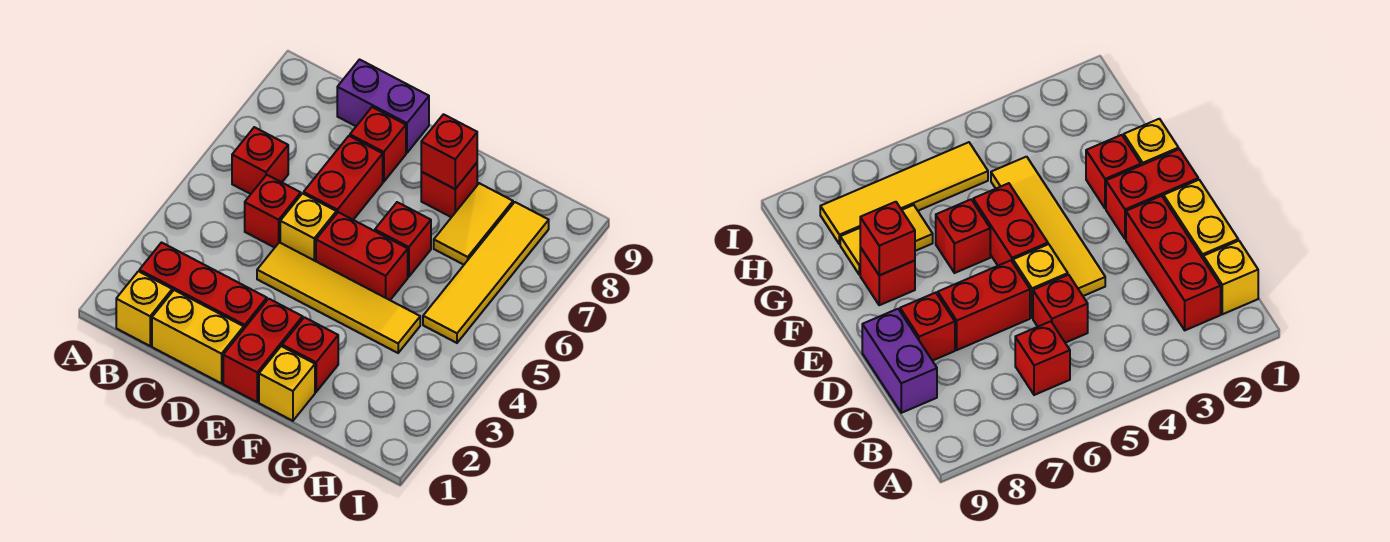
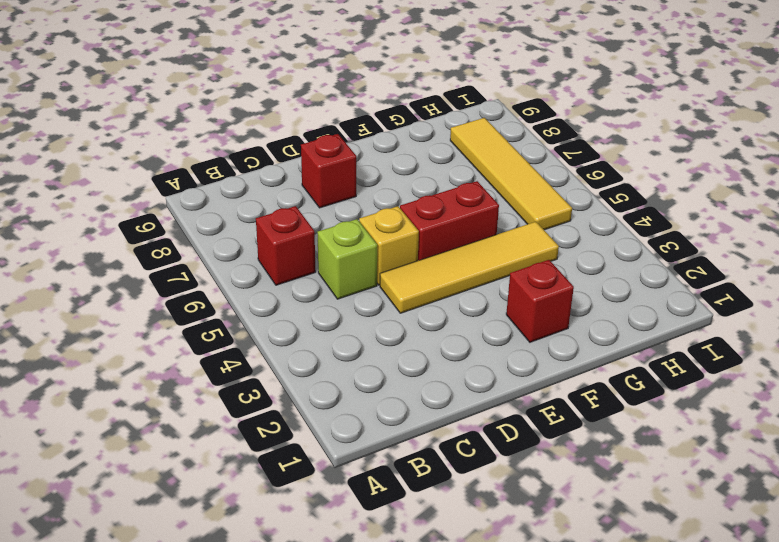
lime 1x1 brick [317,219,377,299] -> red 1x1 brick [245,175,301,248]
none -> yellow 1x1 brick [116,271,172,346]
none -> red 1x3 brick [139,243,267,328]
none -> yellow 1x2 brick [152,290,244,383]

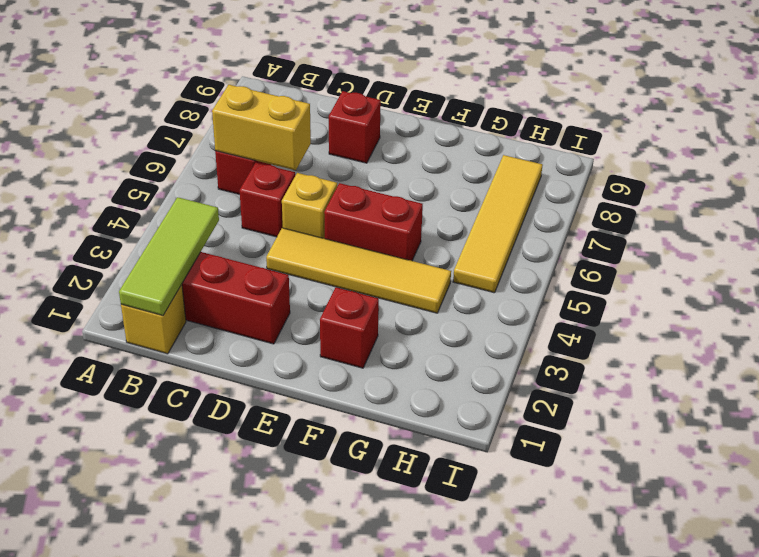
lime 1x3 tile [119,197,219,315] -> none
yellow 1x2 brick [212,85,311,170] -> yellow 1x2 brick moved to [152,290,244,383]
none -> purple 1x2 brick [337,60,429,153]
none -> red 1x2 brick [304,136,383,220]
none -> red 1x2 brick [223,299,303,402]

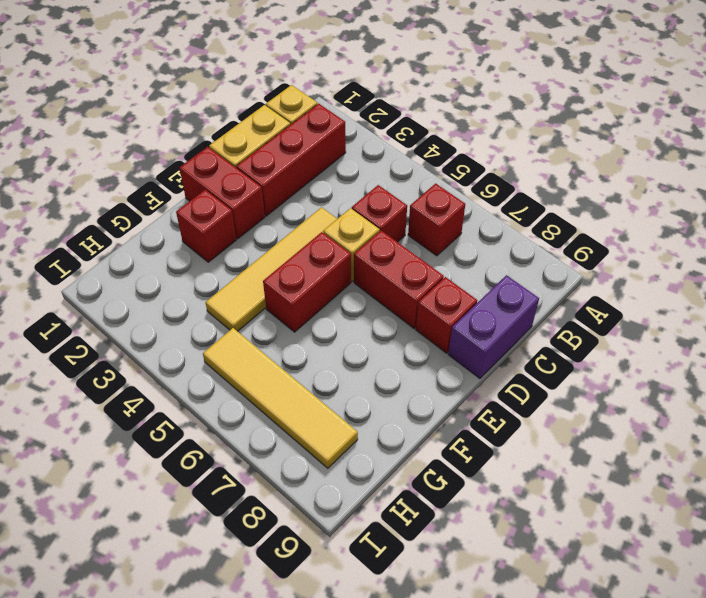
none -> yellow 1x1 brick [259,346,315,421]
none -> red 1x1 brick [375,202,431,277]
none -> red 1x1 brick [421,163,477,217]

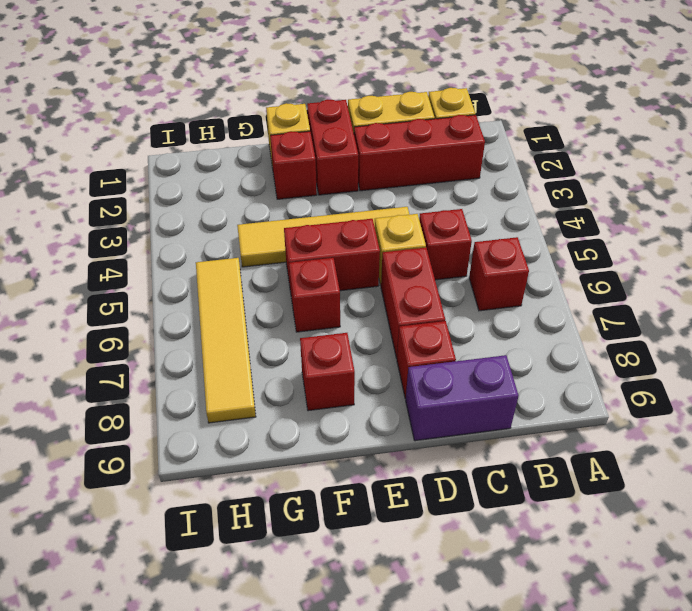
none -> yellow 1x2 tile [434,183,513,265]
none -> red 1x1 brick [421,114,477,189]

